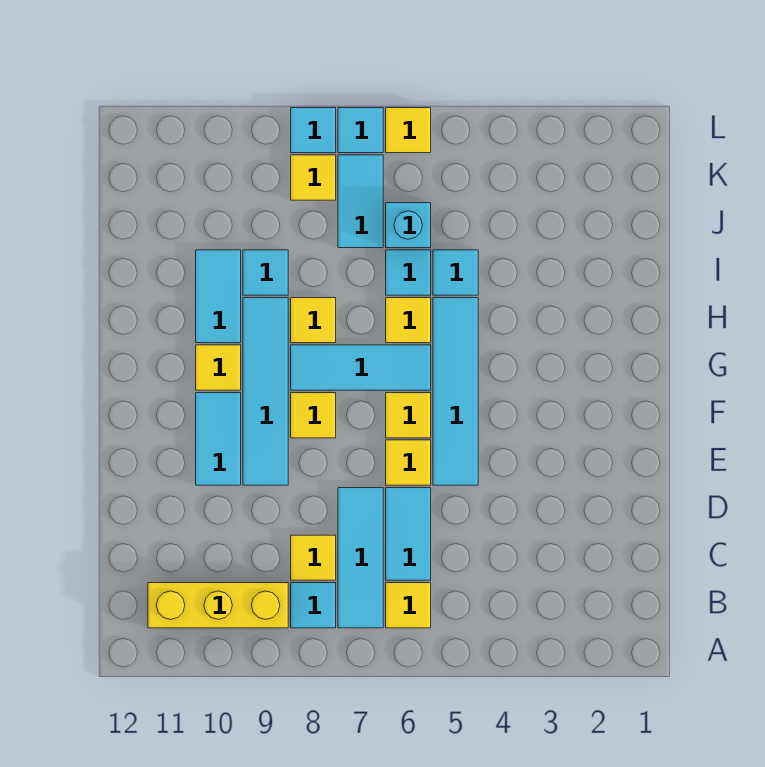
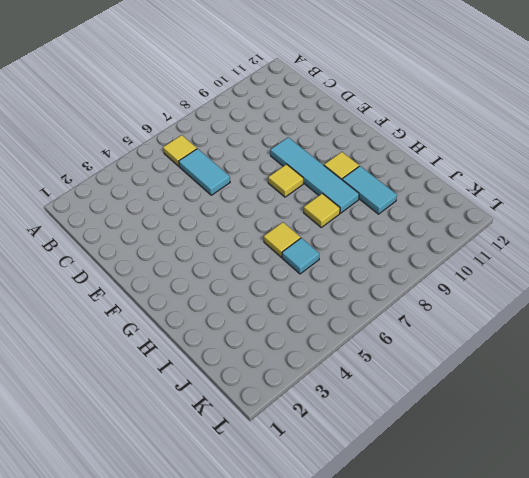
none -> cyan 1x3 tile [338,488,383,628]
none -> cyan 1x1 tile [291,583,336,628]
none -> yellow 1x3 brick [148,583,288,628]

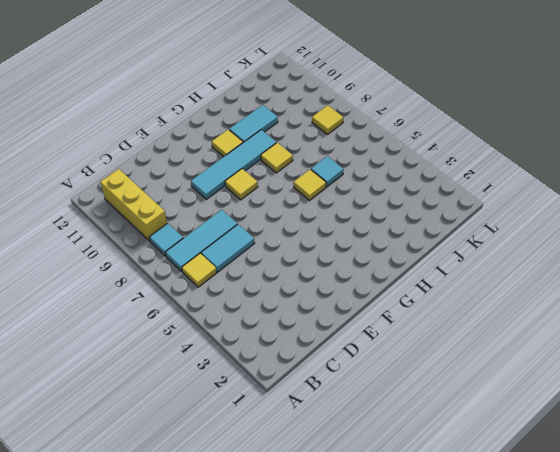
none -> yellow 1x1 tile [291,535,336,580]
none -> cyan 1x4 tile [433,298,478,485]
none -> yellow 1x1 tile [386,440,431,485]

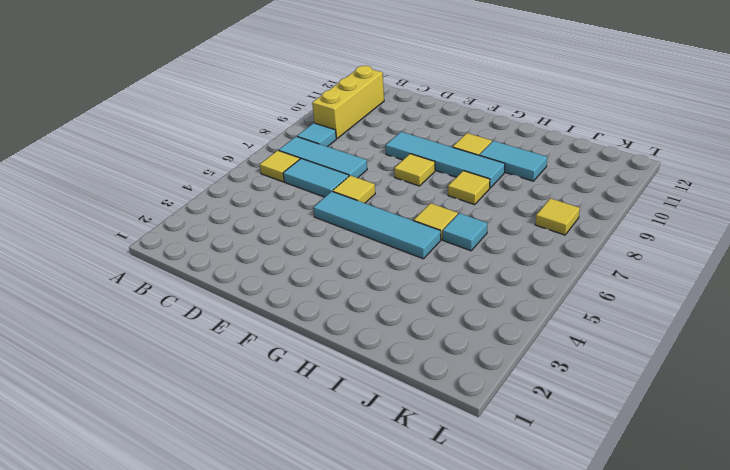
none -> yellow 1x1 tile [291,535,336,580]
none -> cyan 1x2 tile [196,393,241,485]
none -> yellow 1x1 tile [386,393,431,438]

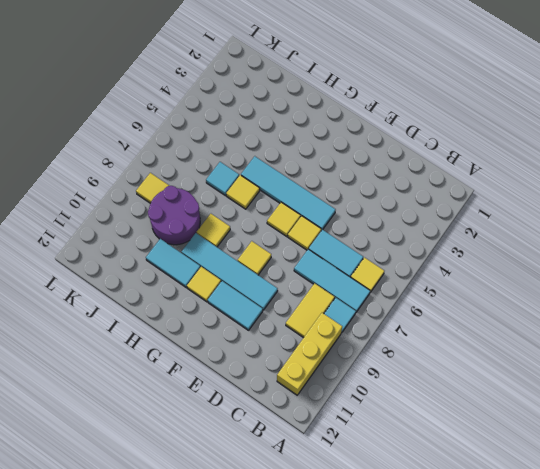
yellow 1x2 tile [286,283,335,338] -> yellow 1x1 tile [291,535,336,580]
purple 2x2 round brick [148,186,200,245] -> cyan 1x1 tile [243,250,288,295]
none -> cyan 1x3 tile [291,345,431,390]
none -> cyan 1x1 tile [433,250,478,295]
none -> cyan 1x1 brick [386,203,431,248]

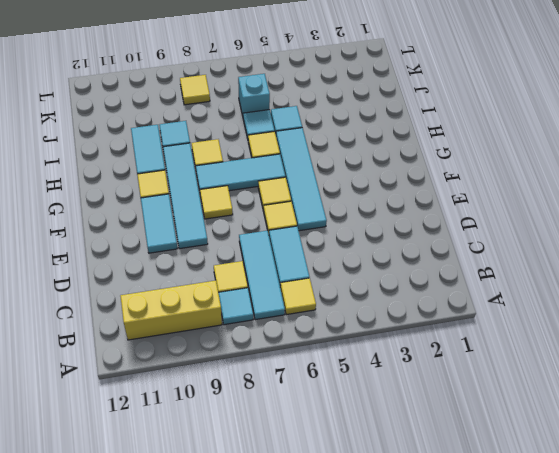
none -> cyan 1x2 tile [338,155,383,248]
none -> yellow 1x1 tile [386,108,431,153]
none -> cyan 1x1 tile [338,108,383,153]

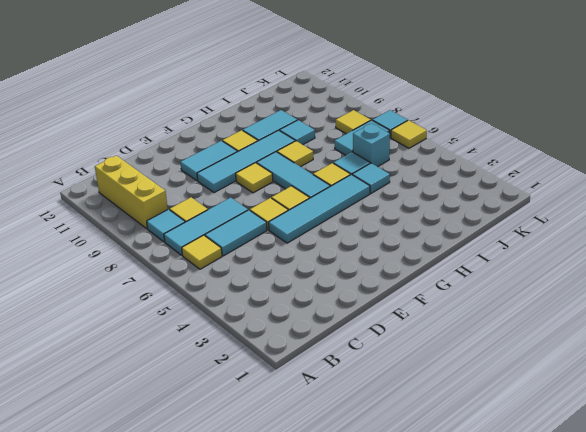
none -> cyan 1x1 tile [291,108,336,153]

